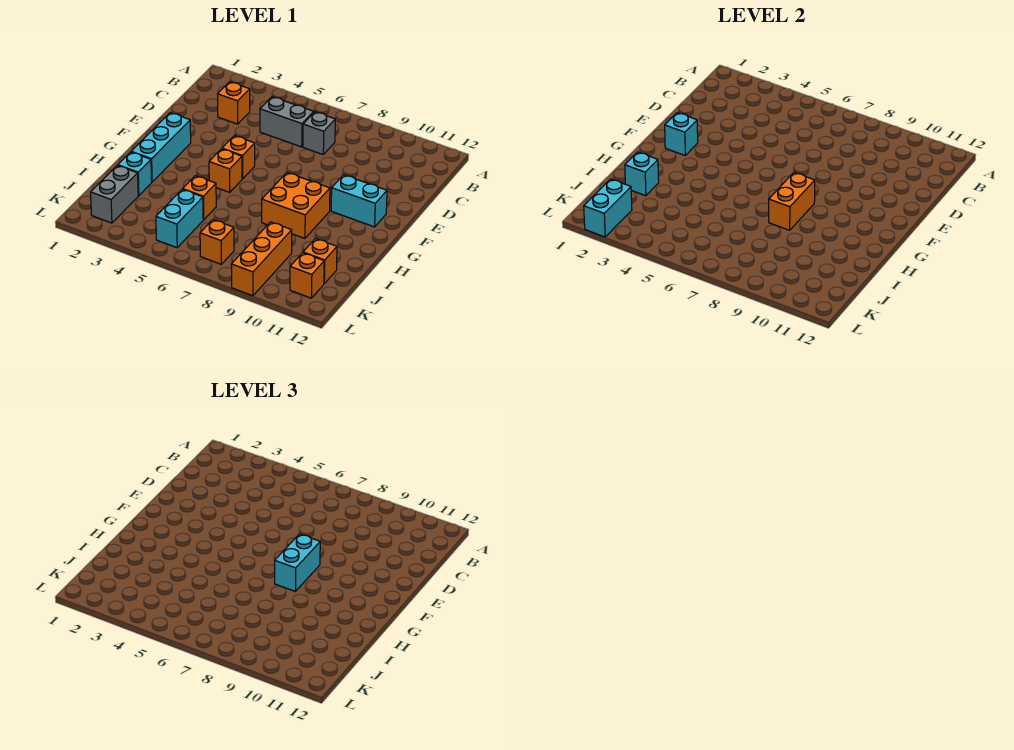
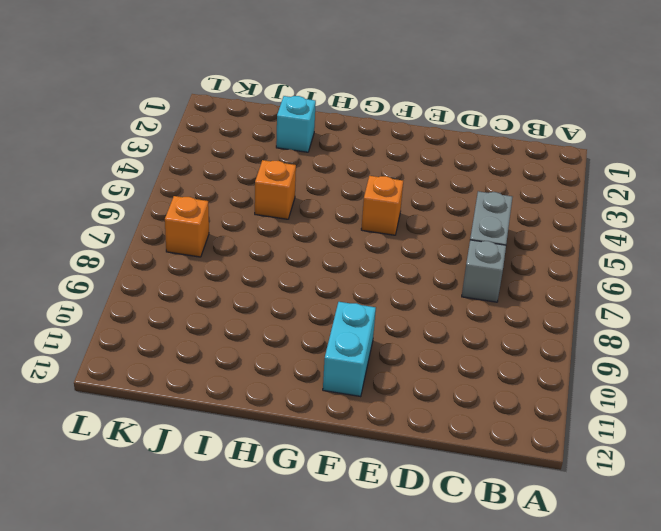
none -> orange 1x1 brick [218,82,250,124]
none -> cyan 1x3 brick [131,113,191,182]
none -> orange 1x1 brick [209,149,242,192]

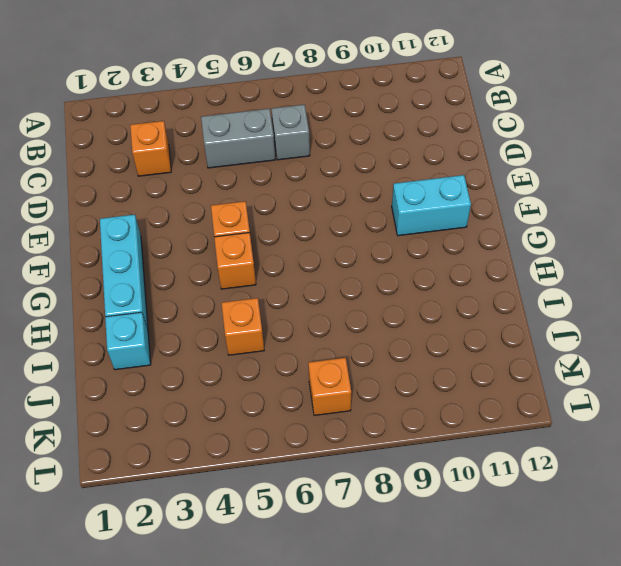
none -> orange 2x2 brick [262,173,330,238]
none -> grey 1x2 brick [91,165,138,223]
none -> cyan 1x2 brick [156,189,203,248]

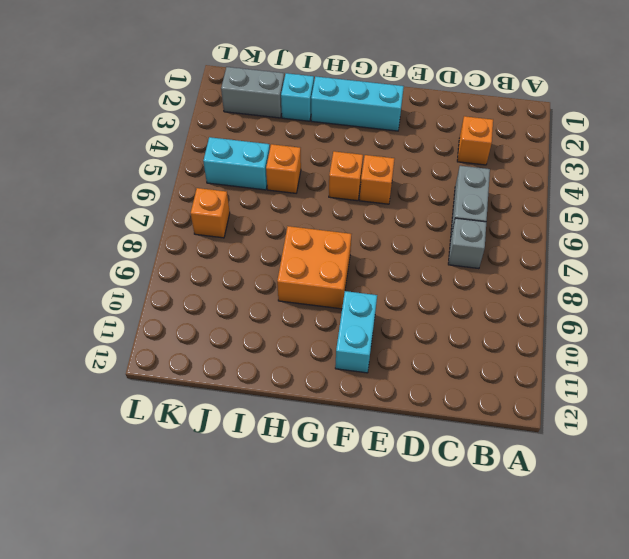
none -> orange 1x3 brick [231,222,292,296]
none -> orange 1x1 brick [303,238,337,283]
none -> orange 1x1 brick [290,253,324,298]

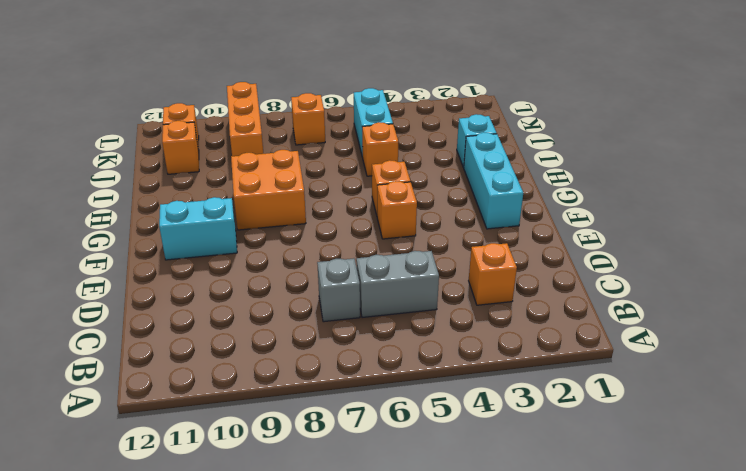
none -> grey 1x2 brick [91,165,138,223]
none -> cyan 1x1 brick [665,113,698,155]
none -> orange 1x2 brick [769,173,815,230]

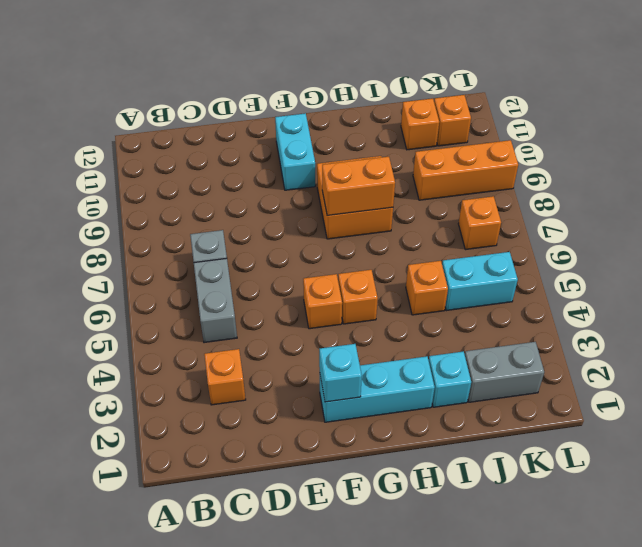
none -> cyan 1x1 brick [625,152,659,196]
none -> cyan 1x2 brick [584,179,632,237]
none -> cyan 1x2 brick [275,534,320,591]

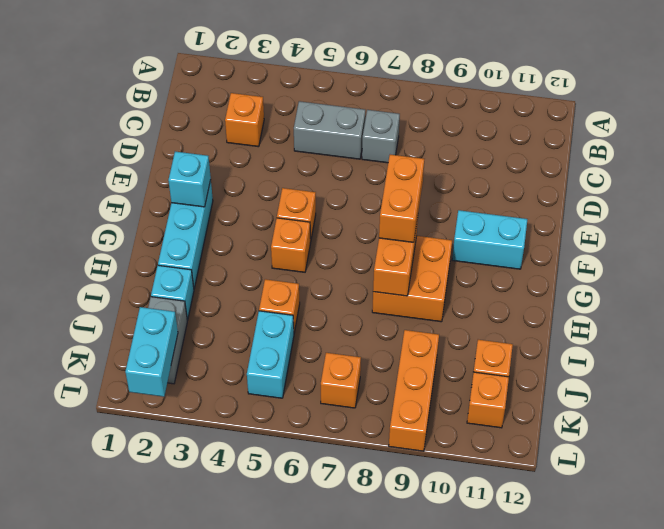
orange 1x2 brick [379,155,424,242] -> cyan 1x2 brick [275,534,320,591]
none -> cyan 1x1 brick [625,152,659,196]

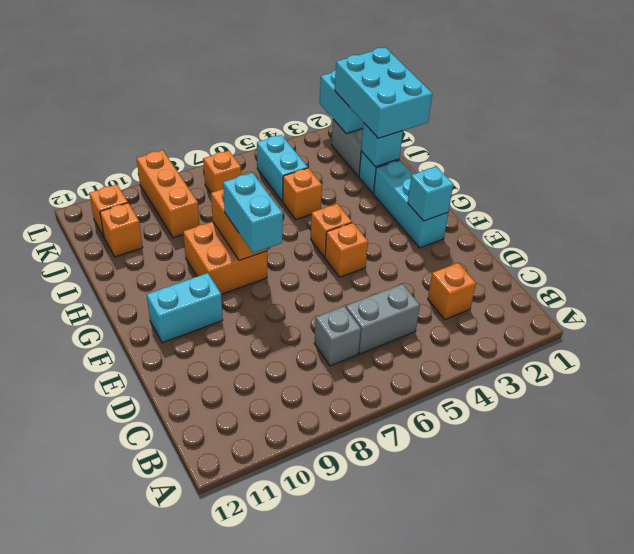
cyan 2x3 brick [335,48,432,138] -> none

